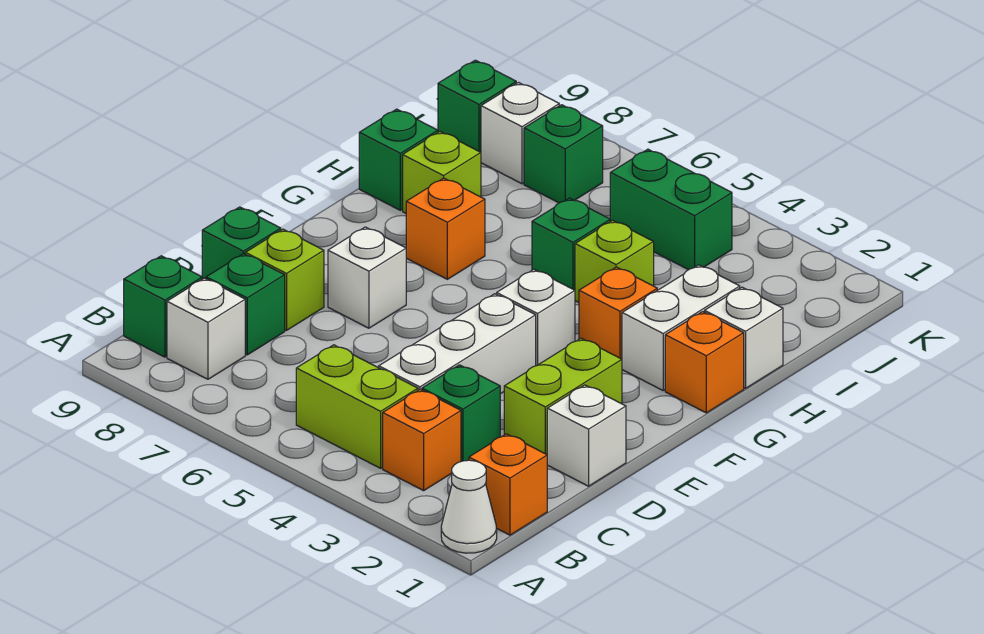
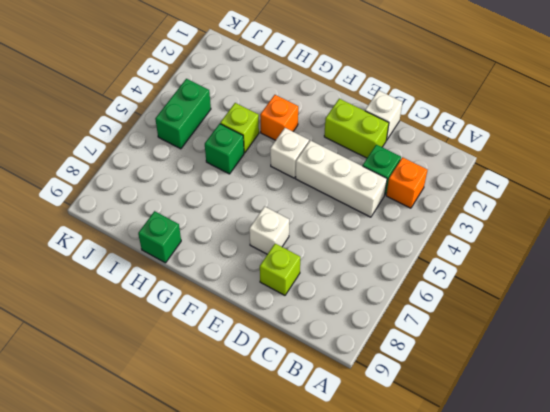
none -> white 1x1 cone [441,460,497,553]
none -> orange 1x1 brick [469,434,547,535]
none -> lime 1x2 brick [296,345,418,468]

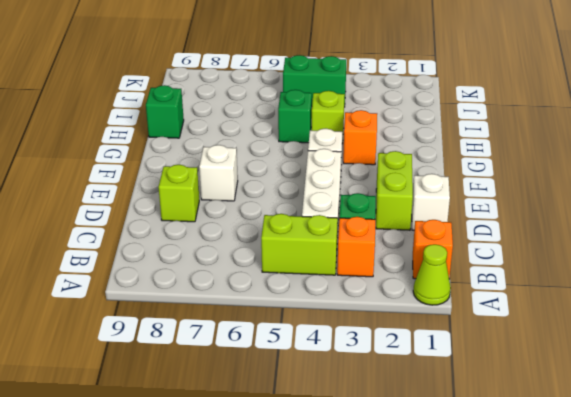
lime 1x1 cone [413,244,451,305] -> white 1x1 cone [441,460,497,553]
none -> white 1x1 brick [167,278,245,379]
none -> green 1x1 brick [124,256,202,357]
none -> green 1x1 brick [206,254,285,355]

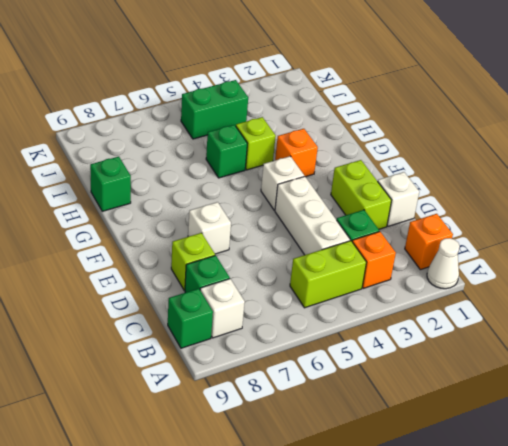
none -> green 1x1 brick [202,207,281,279]
none -> orange 1x1 brick [665,312,744,413]
none -> white 1x2 brick [622,265,740,390]

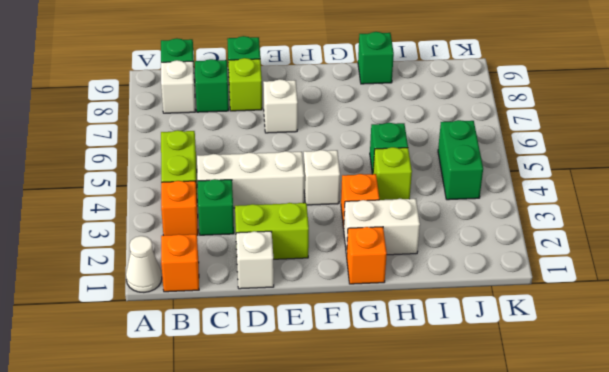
none -> orange 1x1 brick [406,178,485,279]
none -> white 1x1 brick [705,287,783,388]
none -> lime 1x1 brick [403,132,481,213]

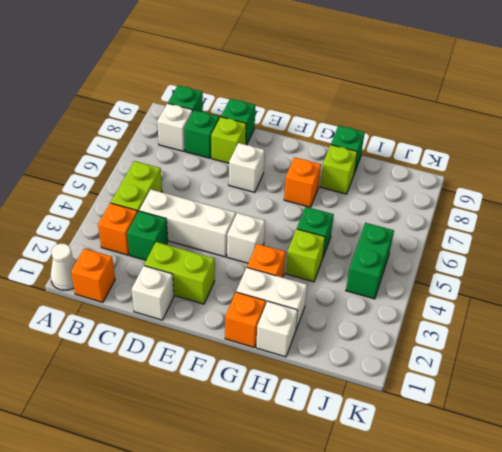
none -> green 1x1 brick [524,105,603,203]
none -> white 1x1 brick [481,83,559,184]
none -> green 1x1 brick [438,60,516,152]

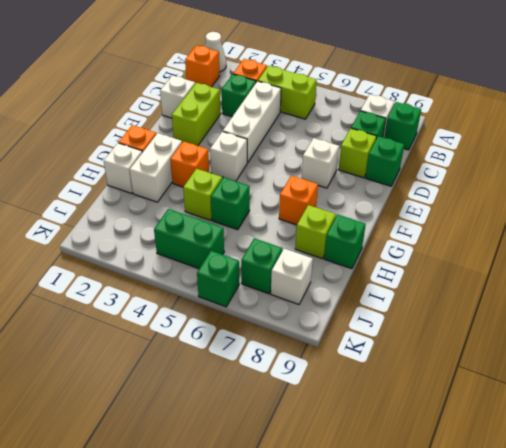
green 1x1 brick [197,251,239,307] -> green 1x1 brick moved to [438,60,516,152]

